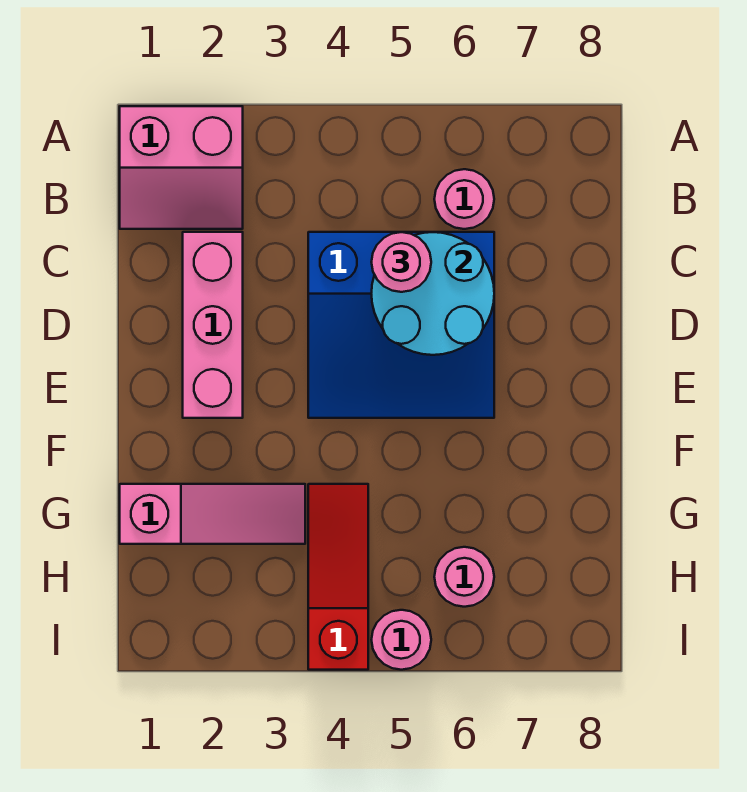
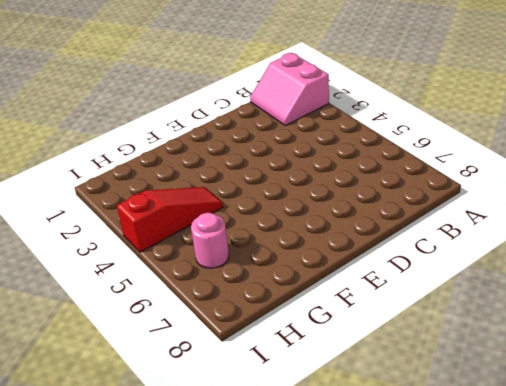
none -> pink 1x1 round brick [434,169,494,229]
none -> pink 1x3 brick [183,232,243,418]

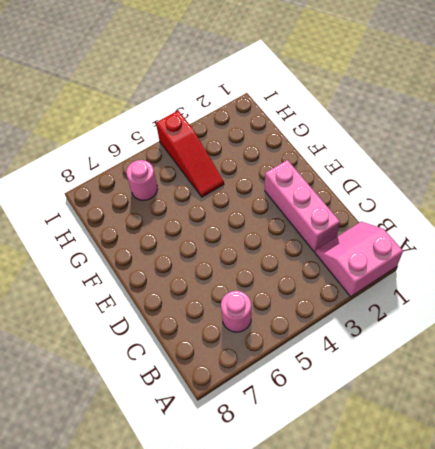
none -> blue 3x3 slope [308,232,494,418]
none -> pink 1x3 slope [120,484,305,544]

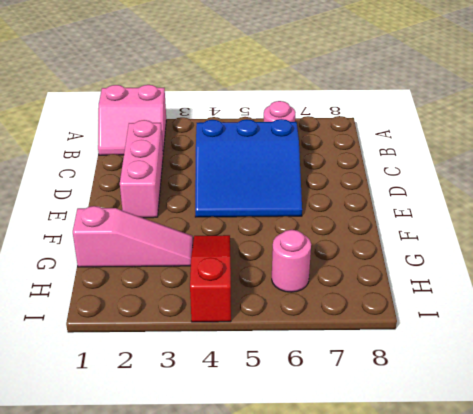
none -> pink 1x1 round brick [371,610,431,670]
none -> cyan 2x2 round brick [371,232,494,355]

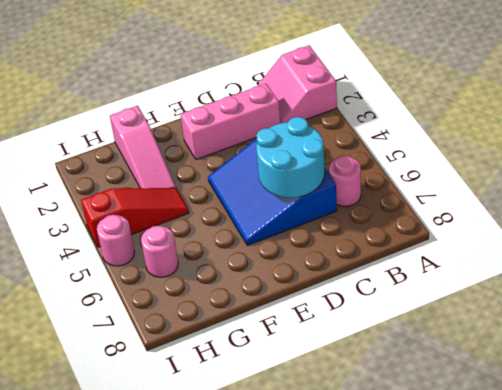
none -> pink 1x1 round brick [372,232,431,292]

